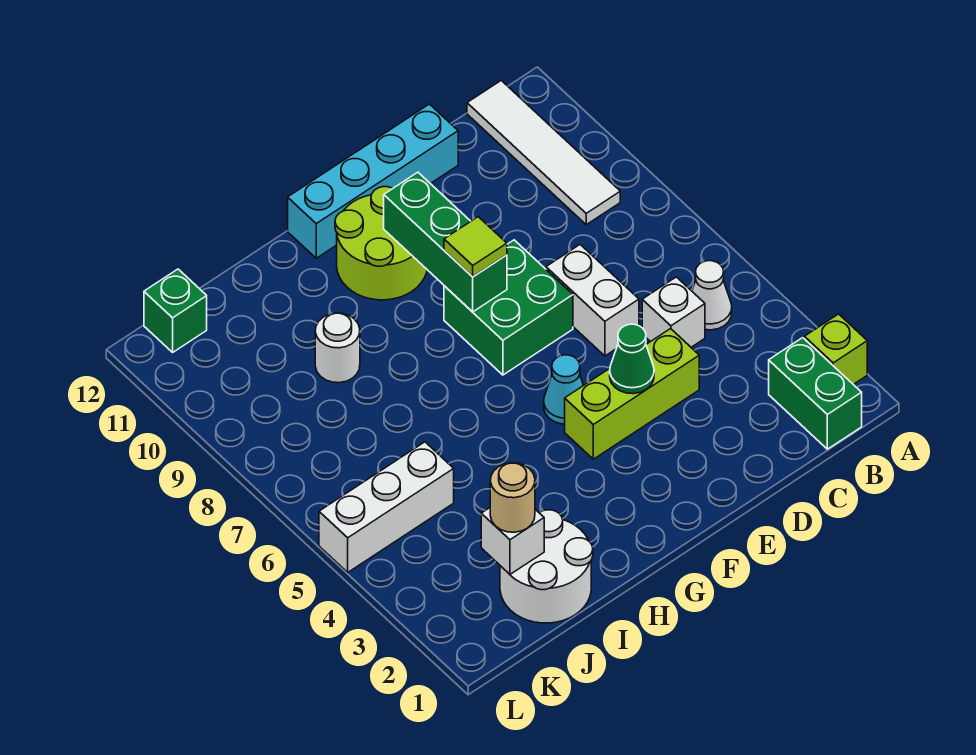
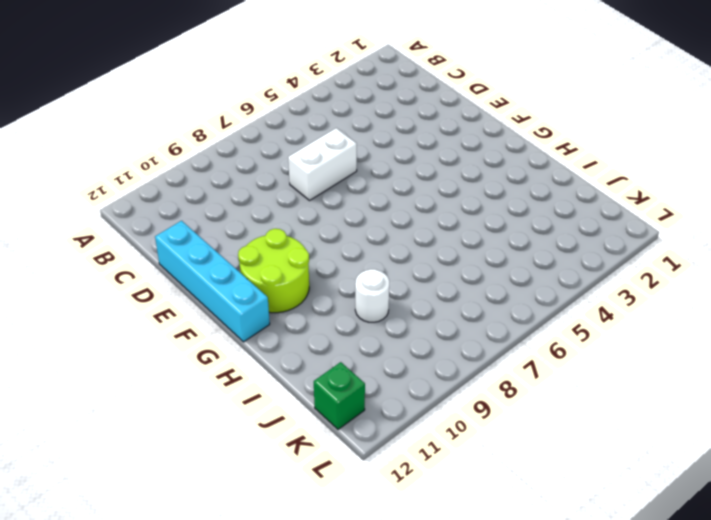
none -> lime 1x1 brick [804,314,867,384]
none -> green 1x2 brick [769,338,862,449]
none -> white 1x1 cone [692,261,732,330]

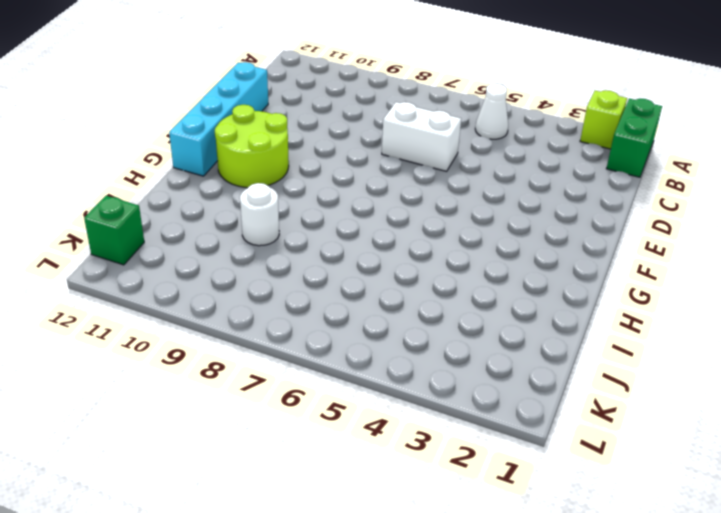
green 1x2 brick [606,99,662,177] -> green 1x2 brick turned to [769,338,862,449]
none -> white 1x4 tile [467,80,620,225]
none -> white 1x1 brick [642,277,705,347]
none -> lime 1x3 brick [565,329,699,459]

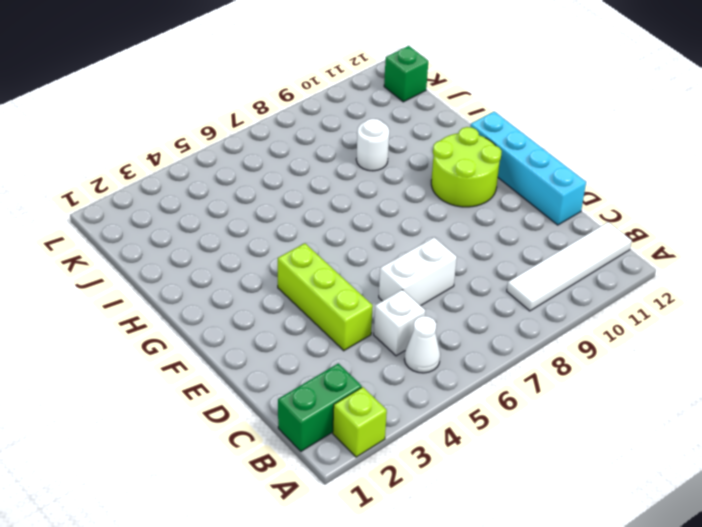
none -> green 2x2 brick [444,240,573,375]
none -> cyan 1x1 cone [544,355,583,424]
none -> white 2x2 round brick [500,510,593,623]

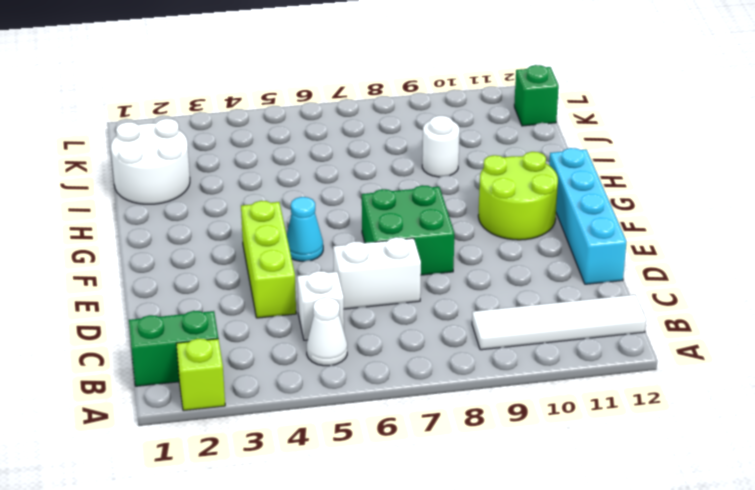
none -> white 1x3 brick [319,442,454,572]
none -> green 1x1 cone [610,324,654,394]
none -> green 1x3 brick [384,172,507,312]

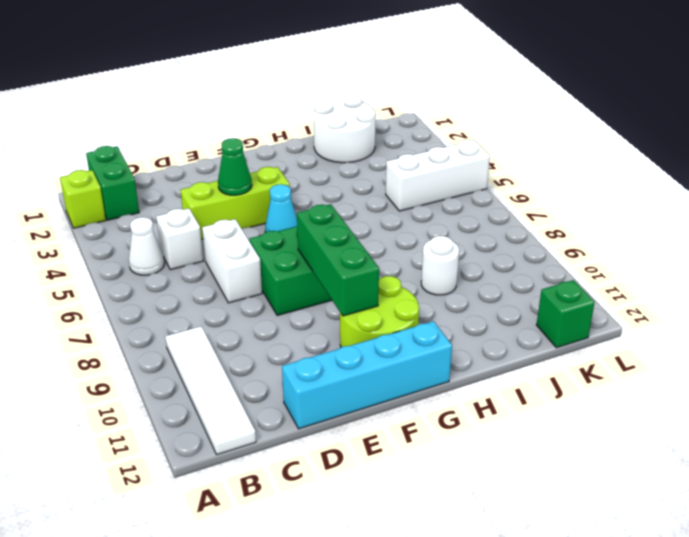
none -> white 1x1 brick [481,508,544,574]
none -> lime 1x1 tile [444,217,507,277]
none -> tan 1x1 round brick [490,463,535,532]

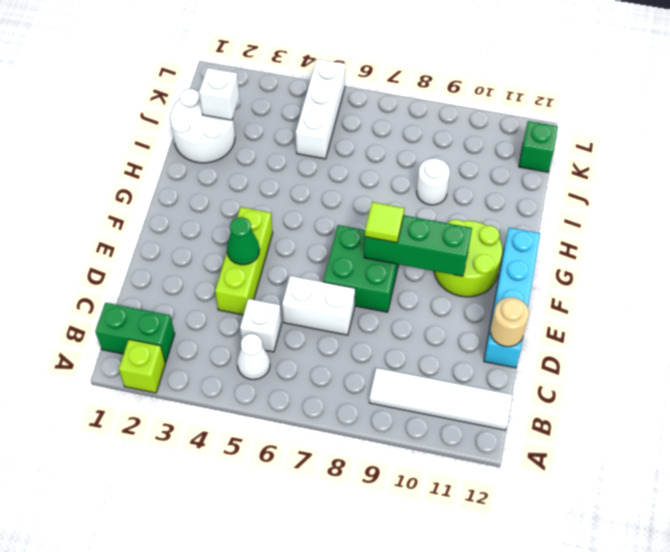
tan 1x1 round brick [491,297,529,347] -> tan 1x1 round brick moved to [490,463,535,532]
none -> cyan 1x1 cone [544,355,583,424]

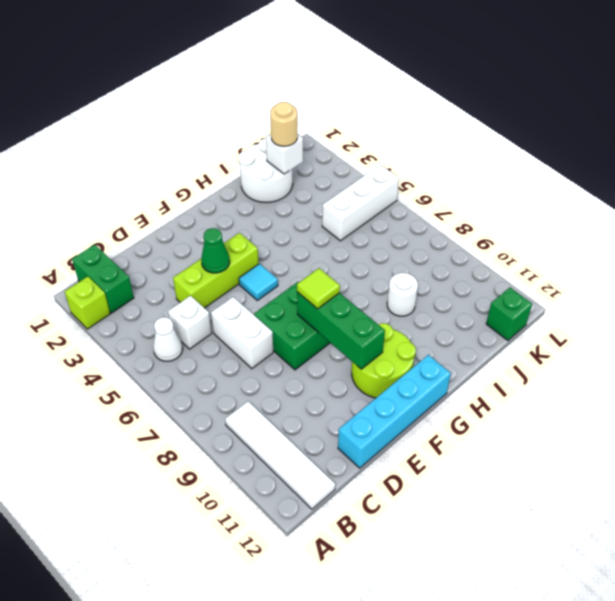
cyan 1x1 tile [239,264,278,300] -> cyan 1x1 cone [544,355,583,424]

